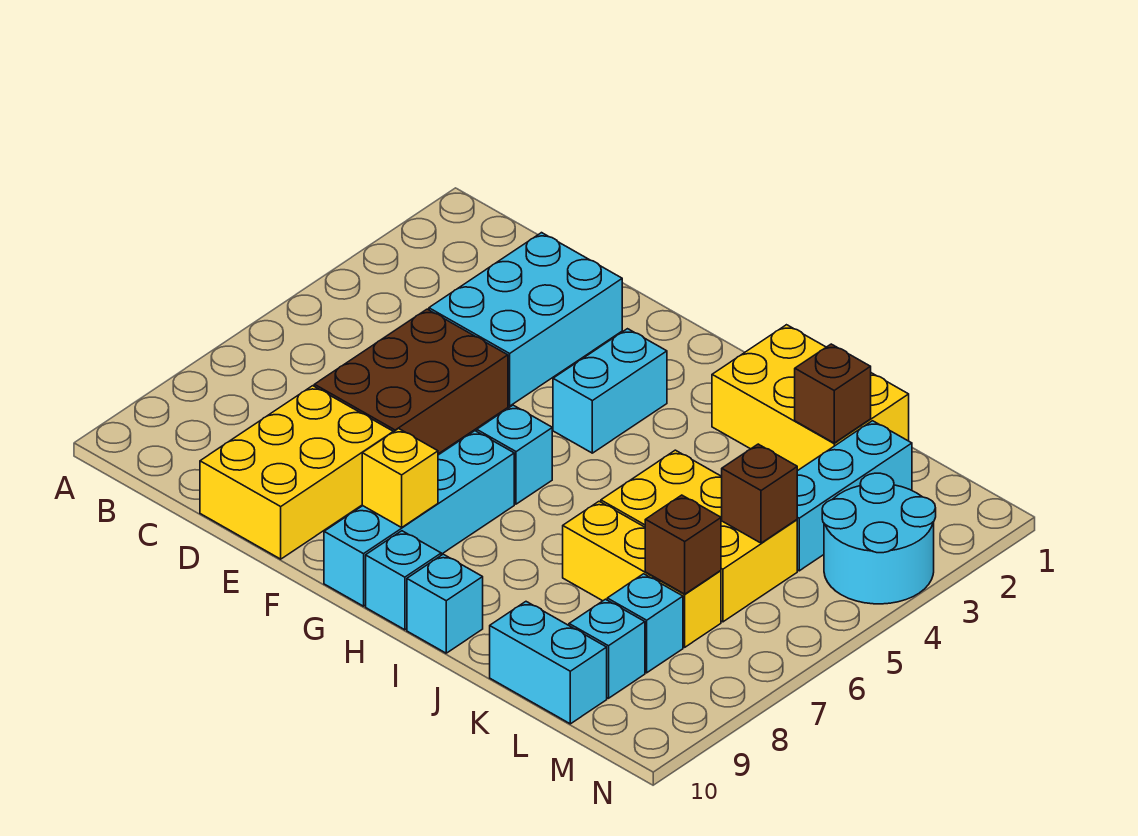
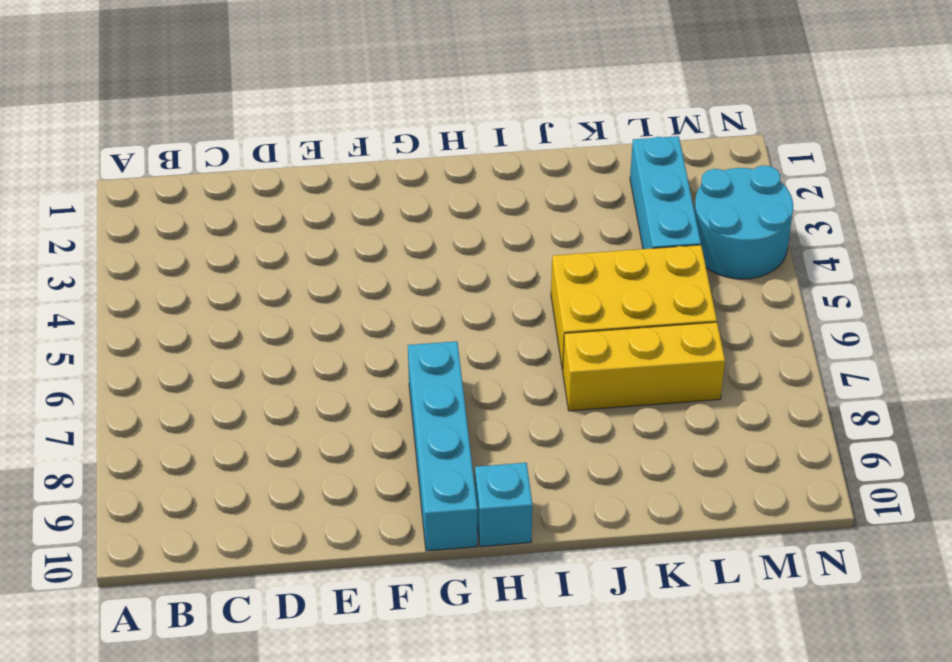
none -> cyan 2x3 brick [429,233,622,406]
none -> brown 2x3 brick [314,309,508,454]
none -> yellow 2x3 brick [200,386,393,559]

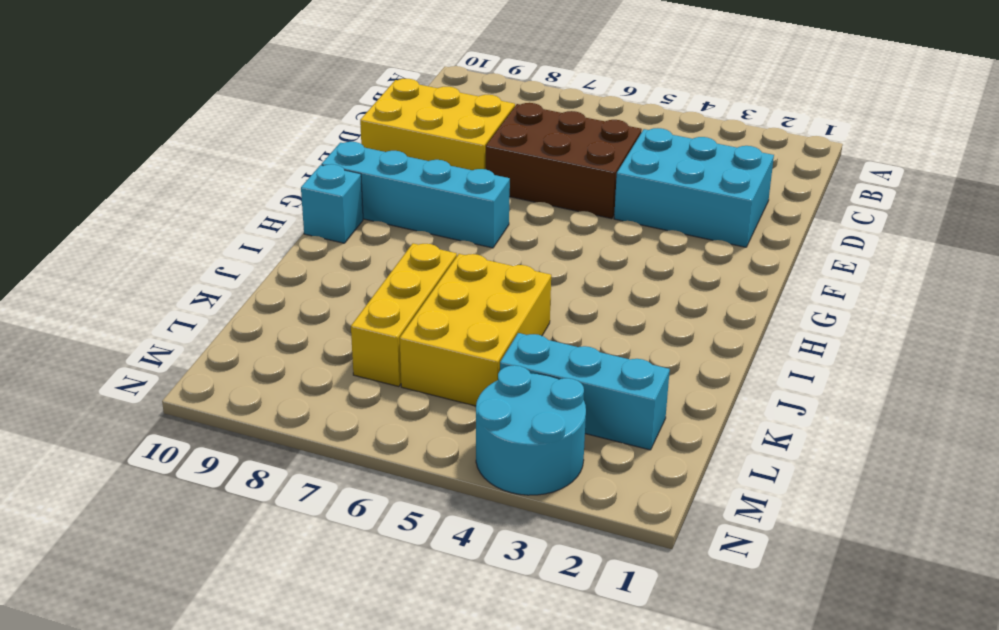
none -> cyan 1x2 brick [553,329,667,453]
none -> cyan 1x1 brick [477,405,552,504]
none -> yellow 2x3 brick [712,325,909,471]

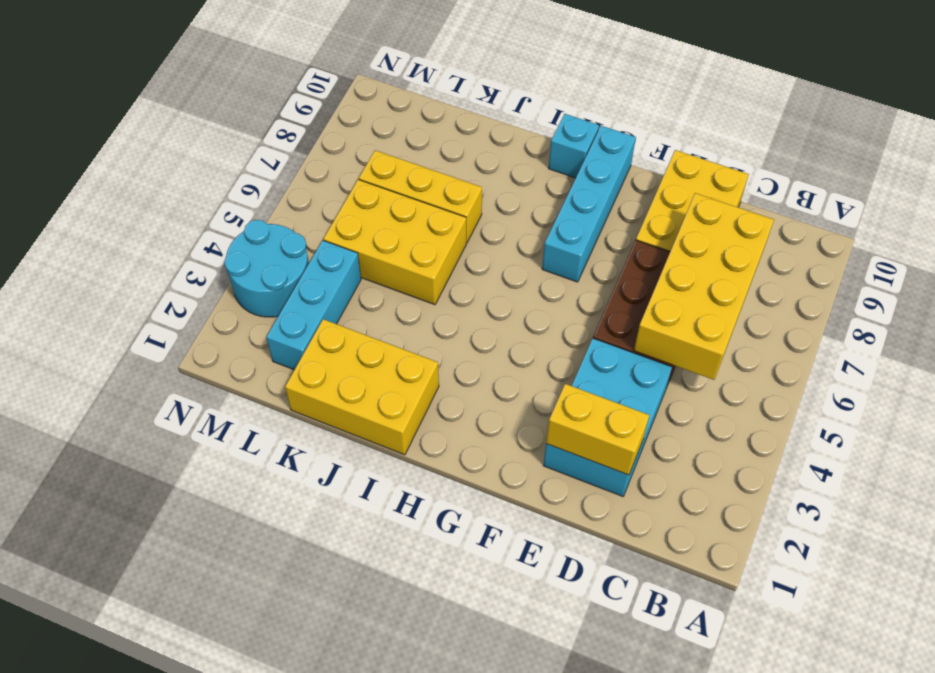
yellow 2x4 brick [634,193,774,380] -> none
yellow 1x2 brick [546,384,650,475] -> none
none -> cyan 1x2 brick [553,329,667,453]
none -> cyan 1x1 brick [477,405,552,504]
none -> cyan 1x1 brick [407,554,483,653]

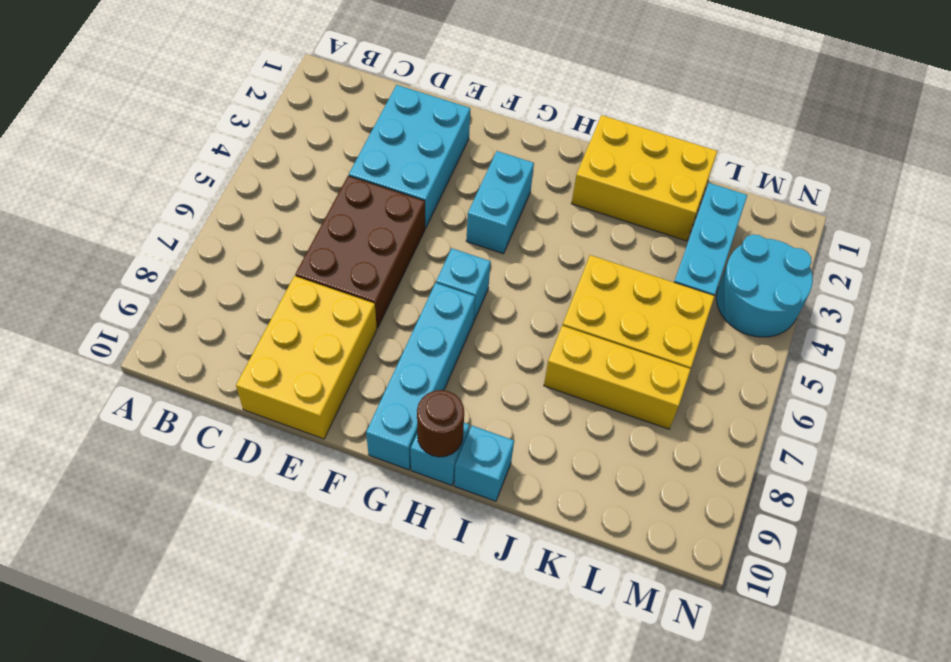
brown 1x1 round brick [417,390,464,457] -> none
none -> cyan 1x2 brick [490,602,607,724]
none -> cyan 1x1 brick [607,574,683,673]
none -> cyan 1x1 brick [569,599,645,698]

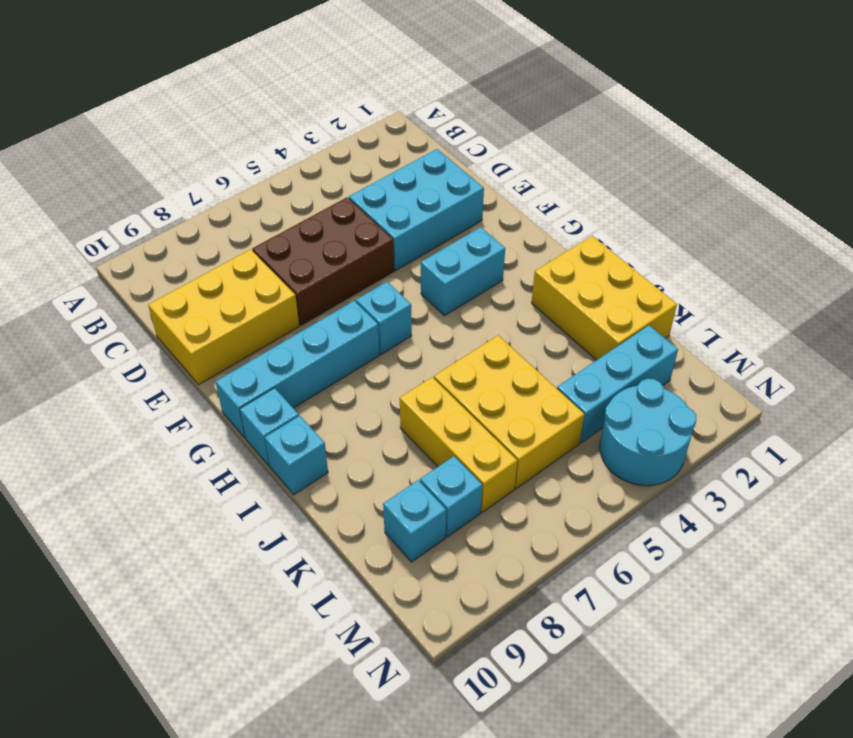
none -> cyan 1x2 brick [490,602,607,724]
none -> yellow 1x1 brick [362,429,438,527]
none -> brown 1x1 brick [795,344,871,443]

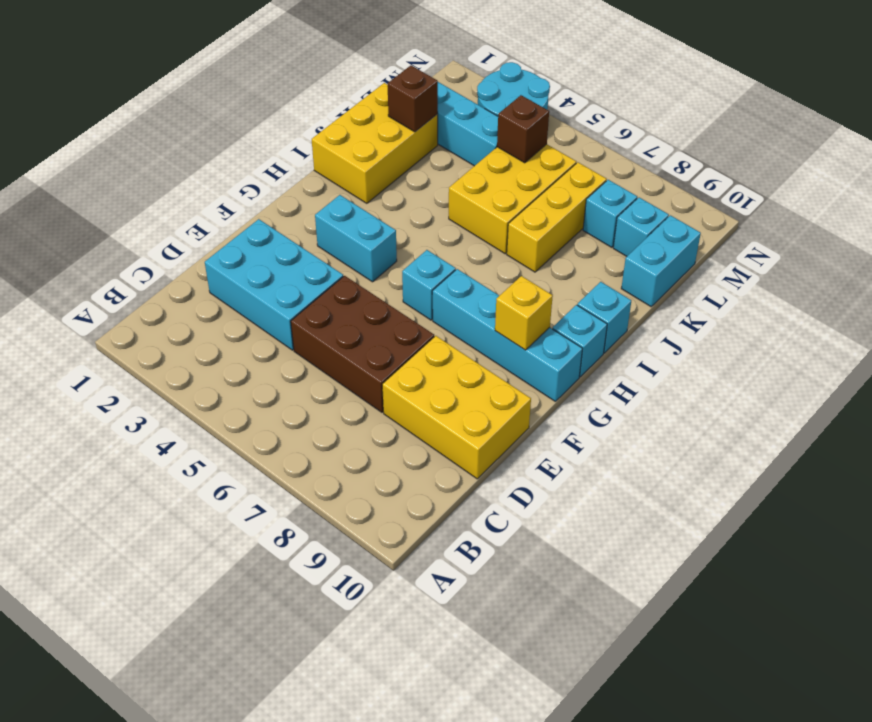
none -> brown 1x1 brick [645,495,721,594]

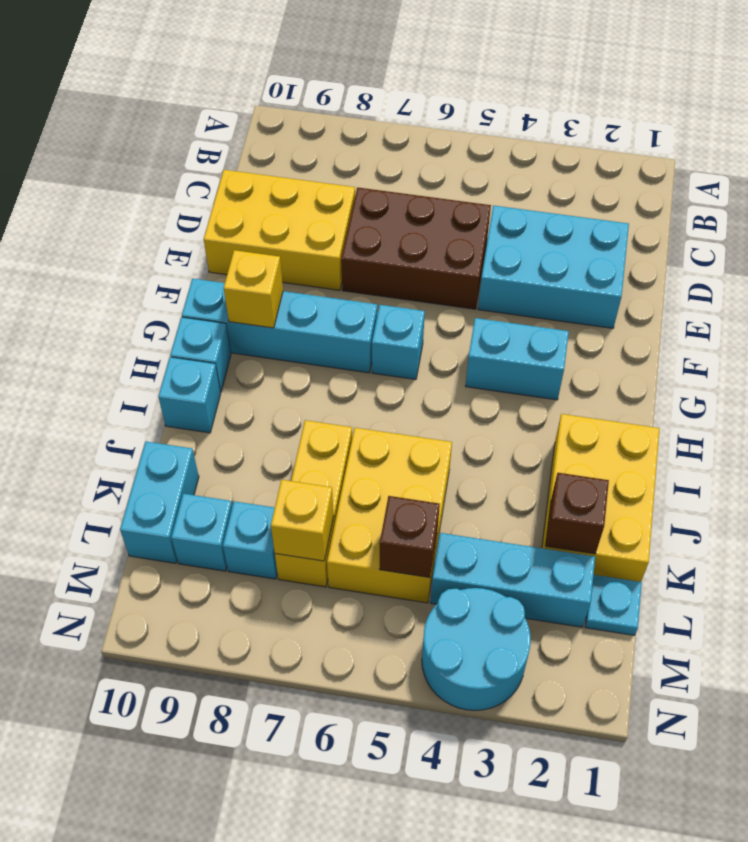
cyan 1x1 plate [585,575,642,635] -> none
yellow 1x1 brick [271,480,334,561] -> brown 1x1 brick [645,495,721,594]

